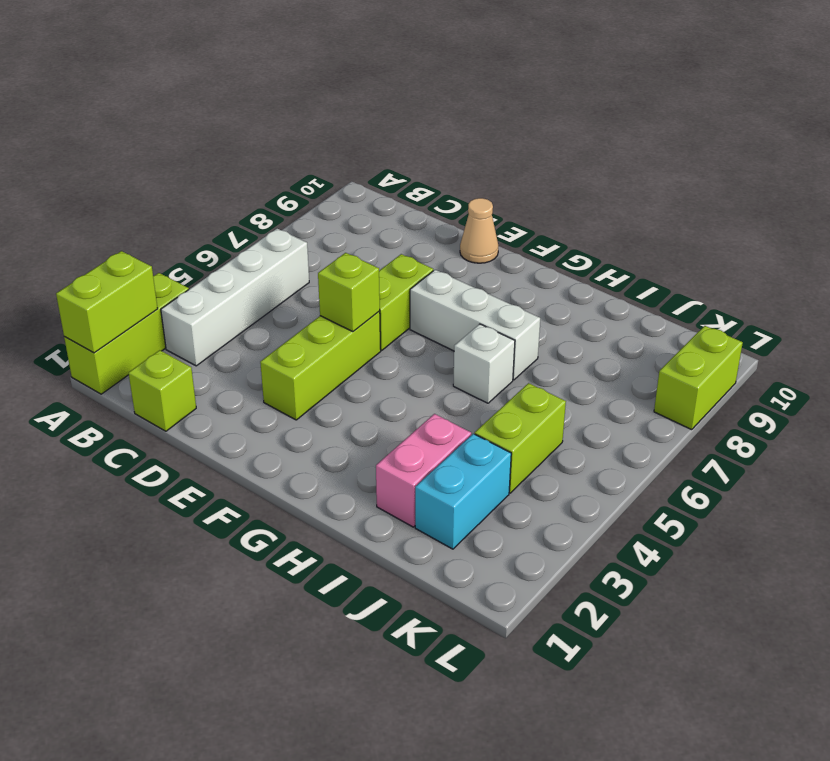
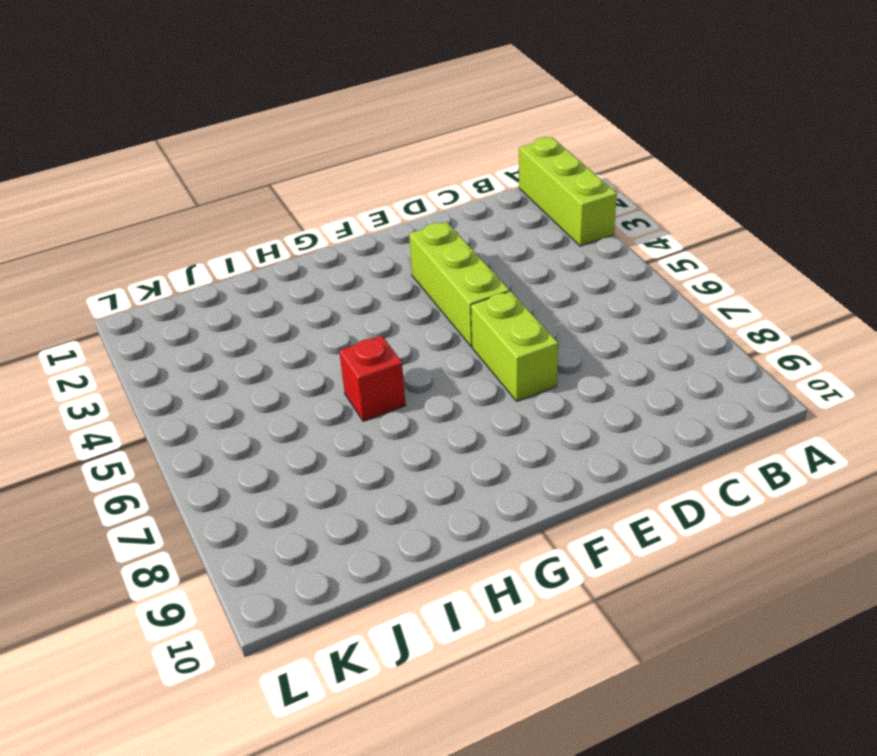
red 1x1 brick [339,336,406,421] -> white 1x1 brick [453,324,515,403]
none -> white 1x4 brick [161,229,309,366]
none -> lime 1x1 brick [128,350,196,431]
none -> tan 1x1 cone [460,198,498,263]

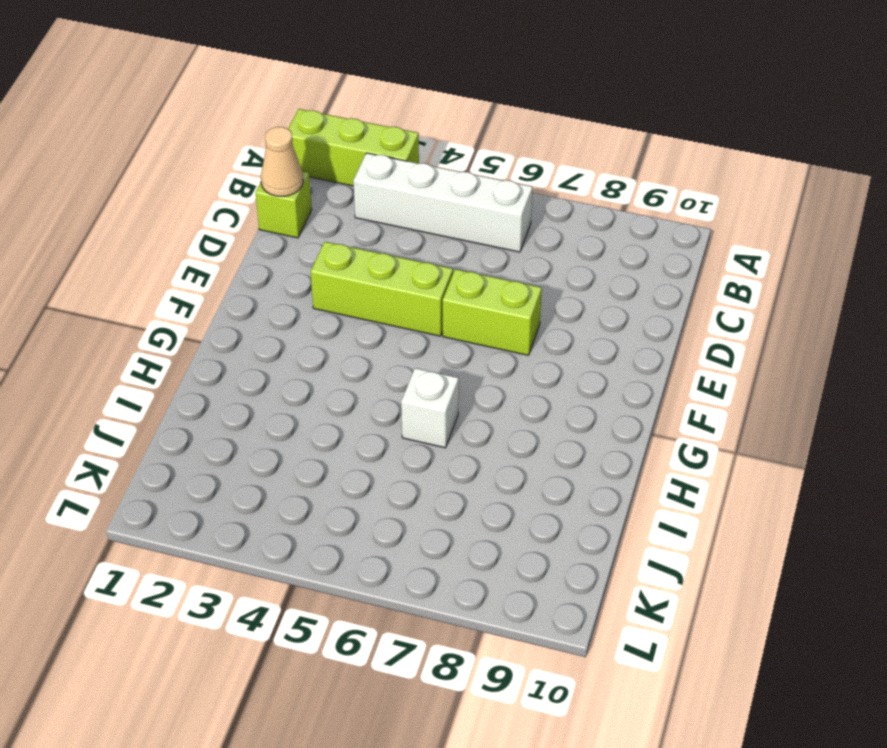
tan 1x1 cone [261,127,303,196] -> tan 1x1 cone moved to [460,198,498,263]
none -> white 1x3 brick [410,270,540,380]
none -> pink 1x2 brick [376,414,471,527]
none -> cyan 1x2 brick [415,434,511,549]

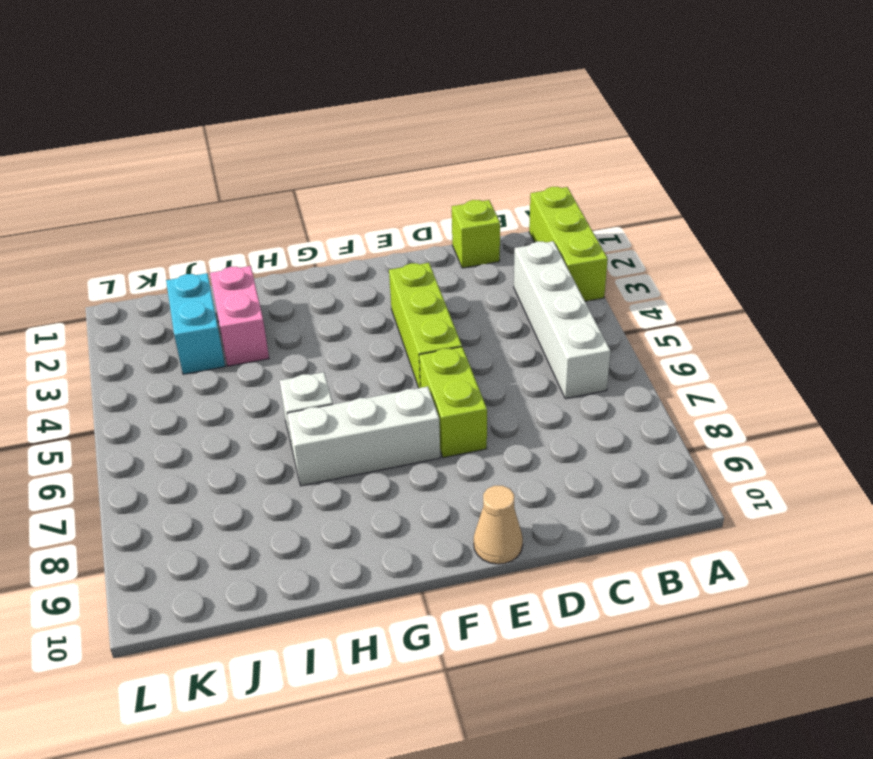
none -> lime 1x2 brick [475,383,566,493]
none -> lime 1x2 brick [654,326,743,430]
none -> lime 1x2 brick [56,251,158,353]

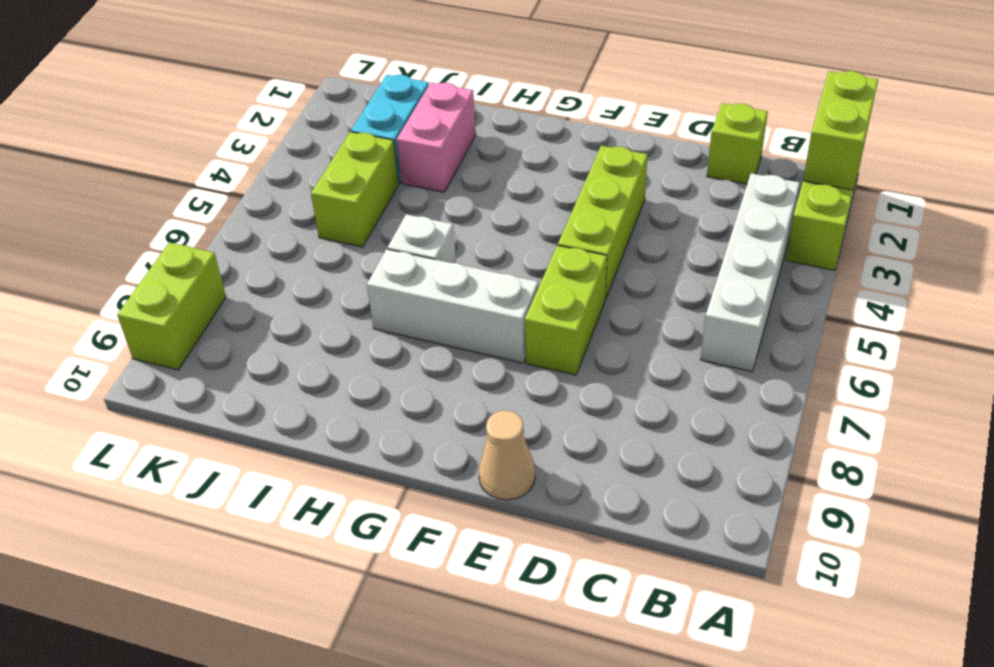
none -> lime 1x1 brick [318,253,380,332]

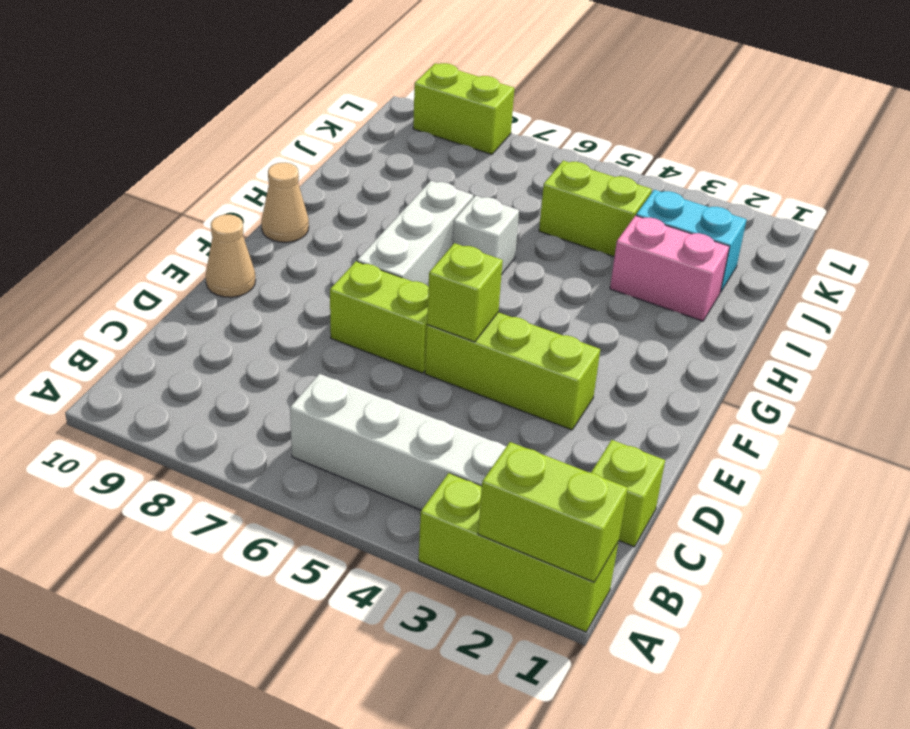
tan 1x1 cone [261,163,309,242] -> none

